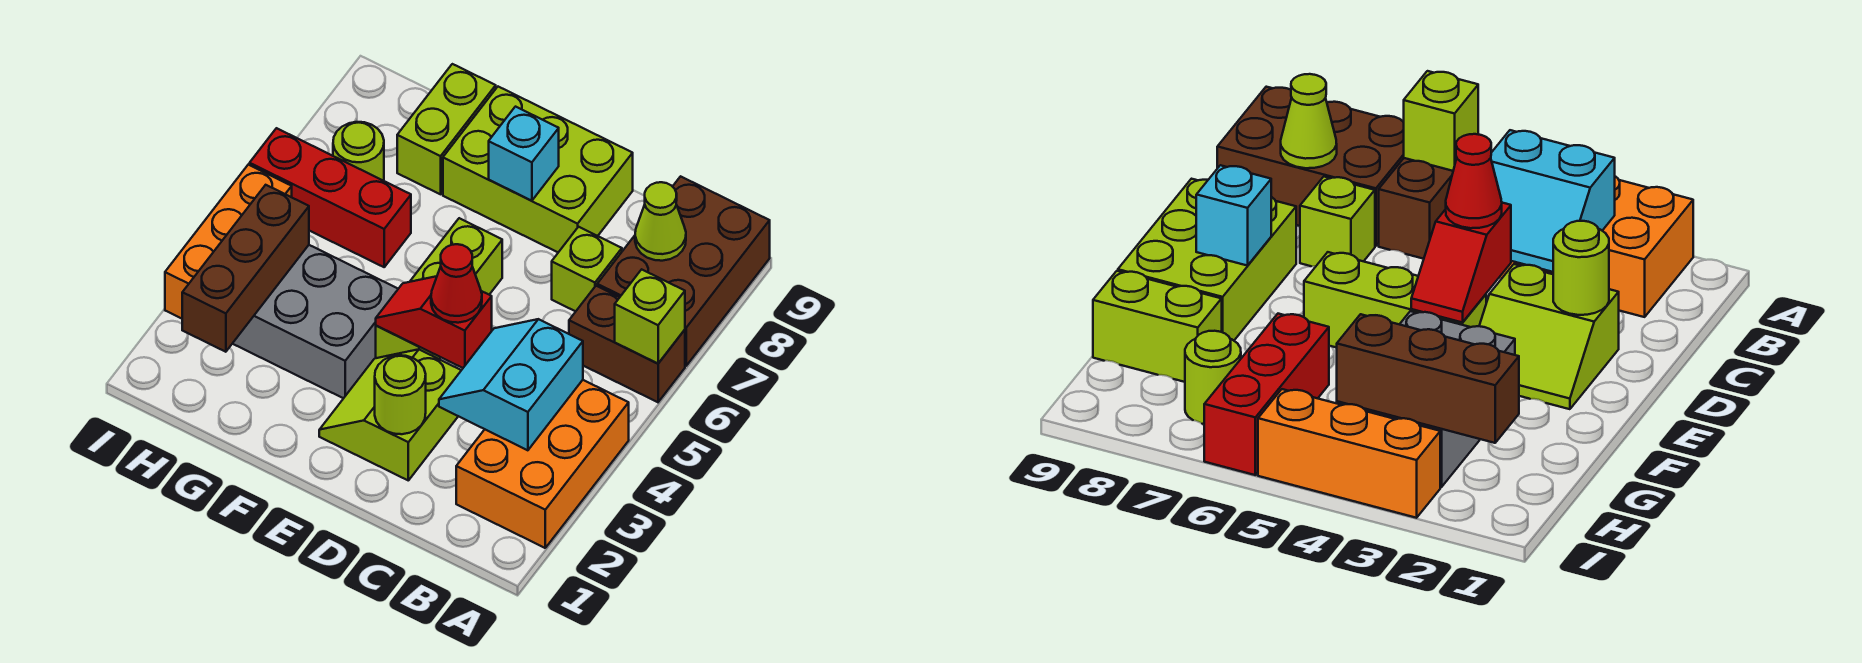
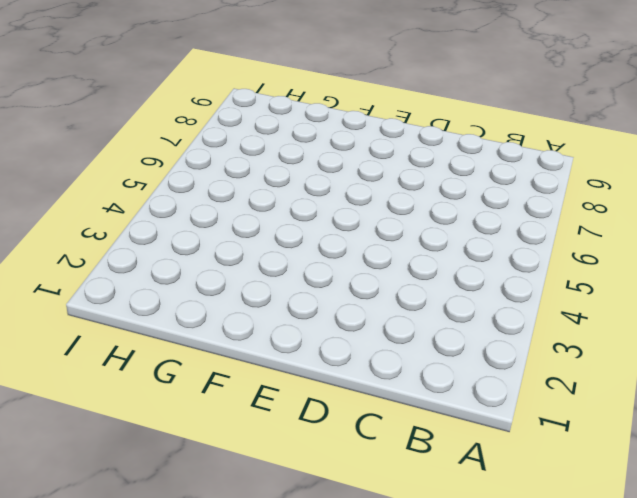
none -> orange 2x3 brick [456,380,629,548]
none -> brown 1x2 brick [569,286,685,402]
none -> brown 2x3 brick [597,176,770,366]

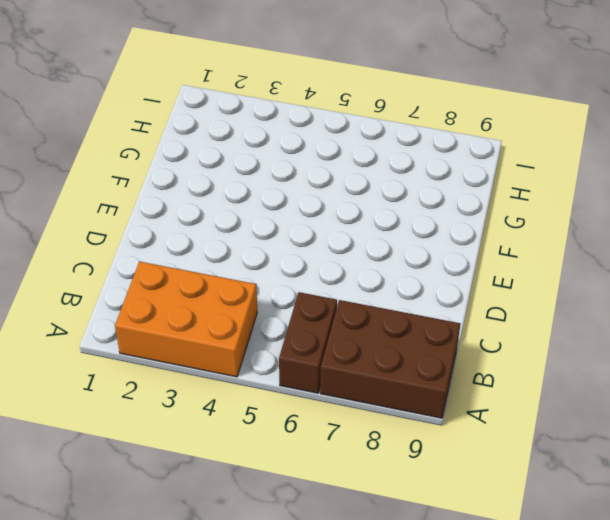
none -> lime 1x1 brick [552,227,622,311]
none -> lime 2x2 slope [319,349,461,480]
none -> lime 2x3 brick [443,87,633,252]

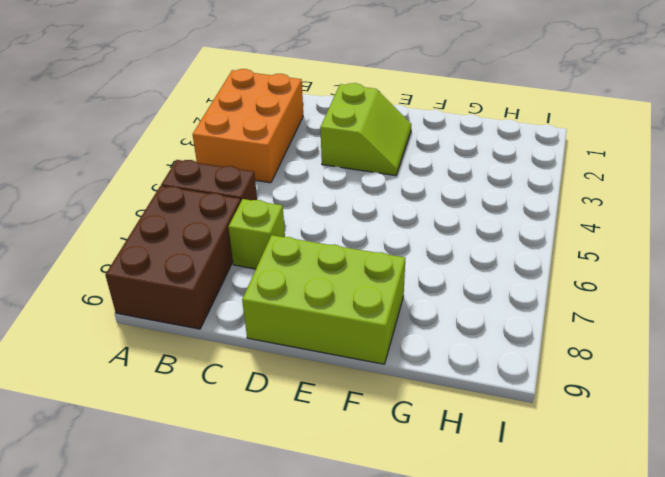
none -> lime 1x3 brick [376,218,502,359]
none -> grey 2x3 brick [232,245,398,398]
none -> red 1x3 brick [250,128,411,267]

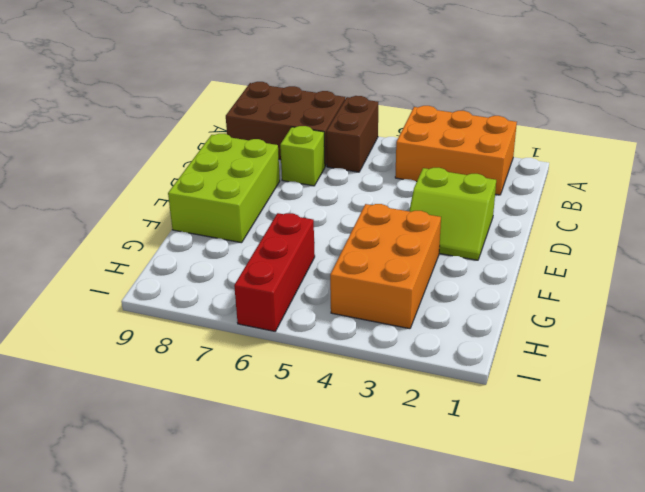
orange 2x3 brick [330,204,441,329] -> grey 2x3 brick [232,245,398,398]
none -> lime 1x3 brick [376,218,502,359]
none -> lime 1x2 brick [397,64,496,194]
none -> lime 1x1 round brick [333,122,384,181]

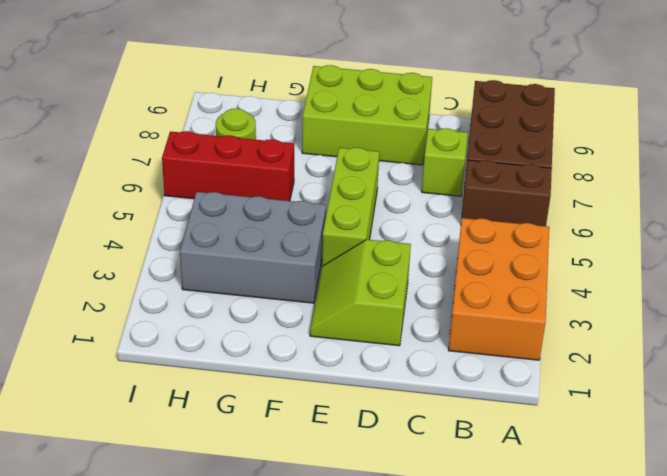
none -> lime 1x2 brick [397,64,496,194]
none -> orange 1x3 brick [165,165,292,319]
none -> lime 1x1 brick [615,269,685,364]

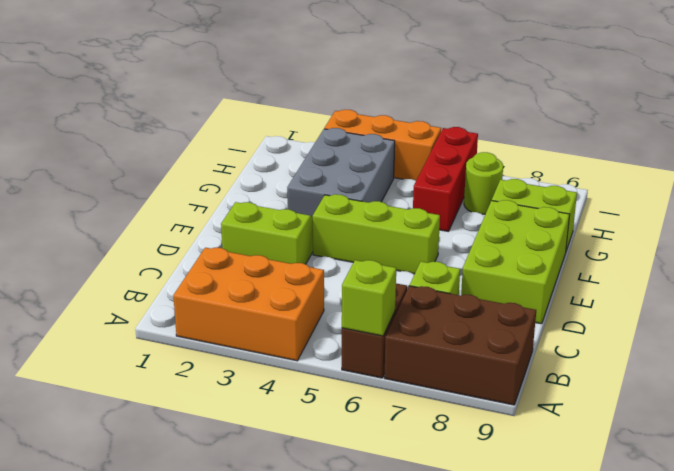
none -> cyan 2x2 slope [439,319,583,450]
none -> lime 1x1 cone [635,182,686,261]
none -> lime 1x1 round brick [375,355,426,434]

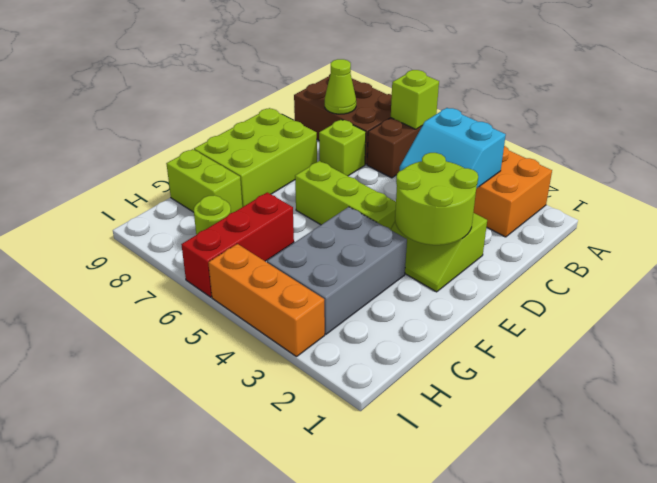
lime 2x2 round brick [395,153,478,245] -> lime 1x1 round brick [375,355,426,434]
none -> red 1x2 slope [376,276,492,368]
none -> cyan 1x1 brick [489,107,559,201]
none -> brown 1x3 brick [182,185,309,352]

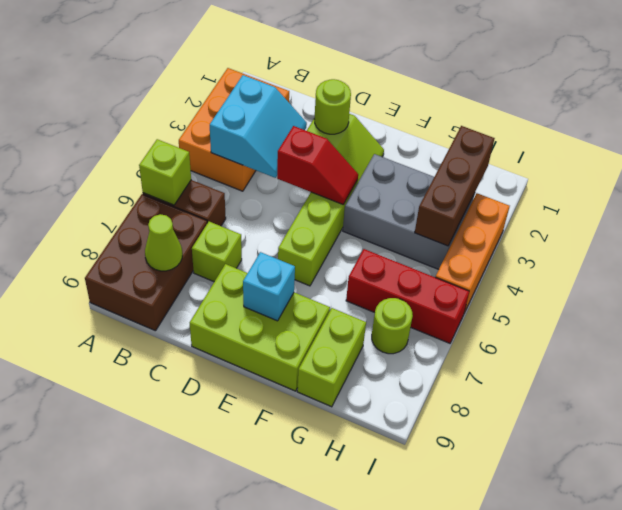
none -> red 1x1 cone [431,244,482,323]

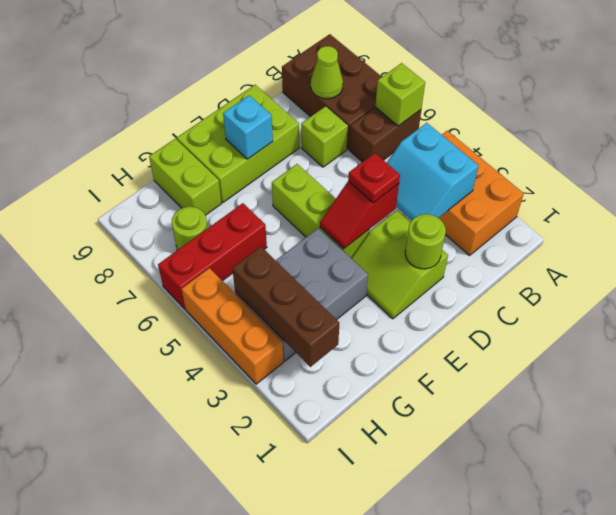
red 1x1 plate [348,153,400,203] -> red 1x1 cone [431,244,482,323]

